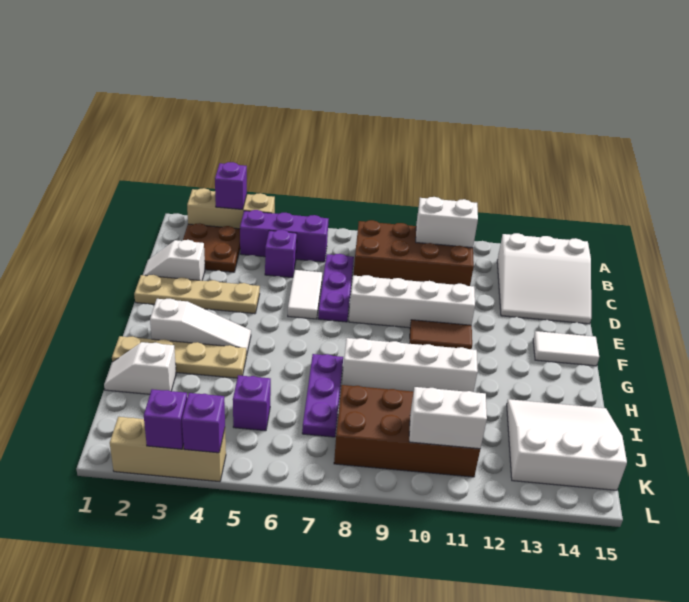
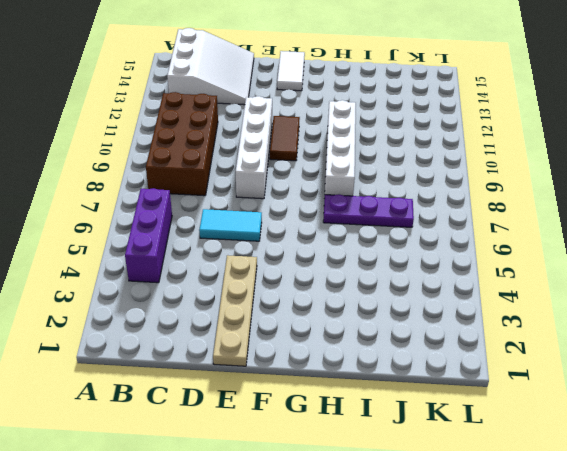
cyan 1x2 tile [199,209,262,241] -> white 1x2 tile [288,270,322,319]
none -> tan 1x3 brick [187,188,275,229]
none -> brown 2x2 plate [183,223,240,272]
none -> purple 1x1 brick [265,230,297,278]

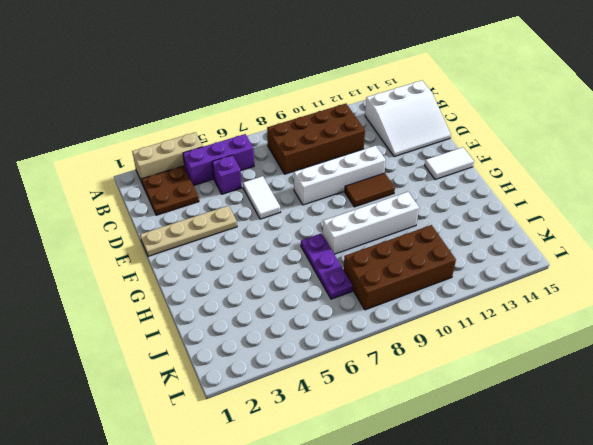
none -> purple 1x3 plate [318,254,354,322]
none -> white 1x2 slope [143,240,205,281]
none -> white 1x3 slope [150,299,251,356]

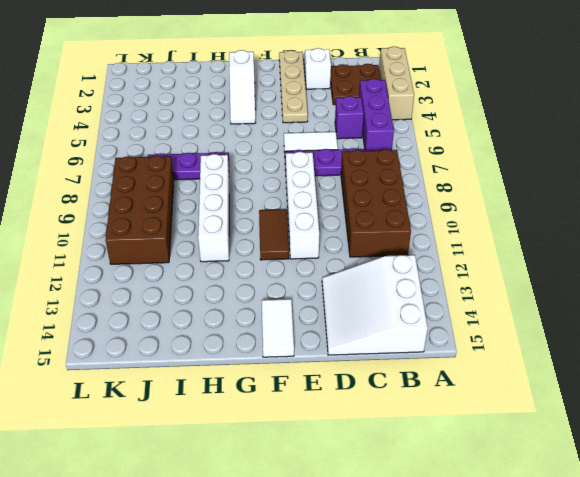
none -> tan 1x4 plate [112,336,246,378]
none -> white 1x2 slope [104,342,176,394]
none -> white 3x3 slope [507,399,627,490]

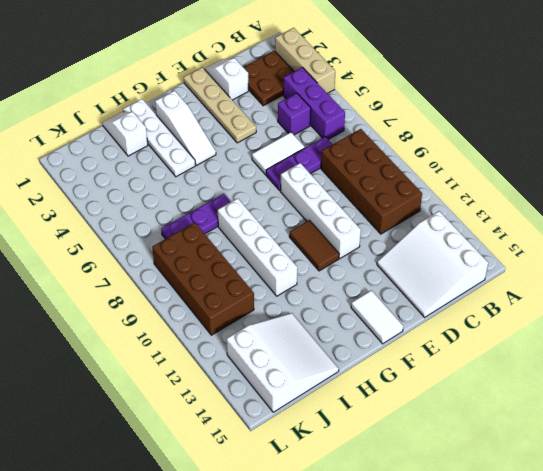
white 1x4 plate [123,99,195,177] -> tan 1x4 plate [112,336,246,378]
none -> purple 1x1 brick [233,375,271,431]
none -> tan 1x3 brick [110,417,226,482]
none -> purple 1x1 brick [215,162,247,210]

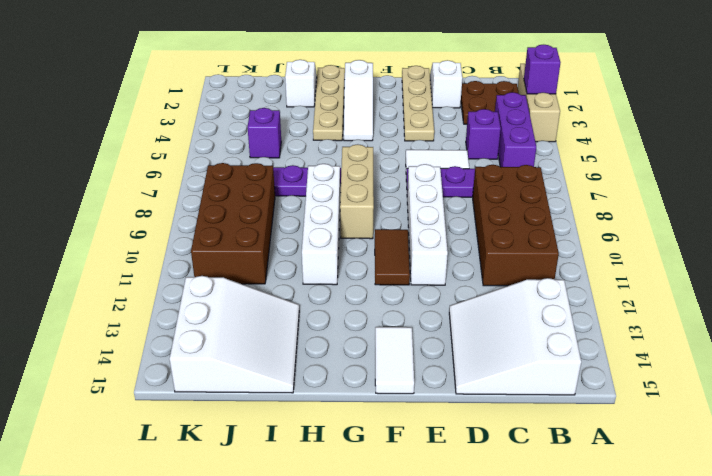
tan 1x3 brick [340,144,374,239] -> tan 1x3 brick moved to [110,417,226,482]
none -> white 1x2 brick [416,197,478,248]
none -> white 1x2 brick [409,387,487,449]
none -> purple 1x1 brick [144,389,187,449]

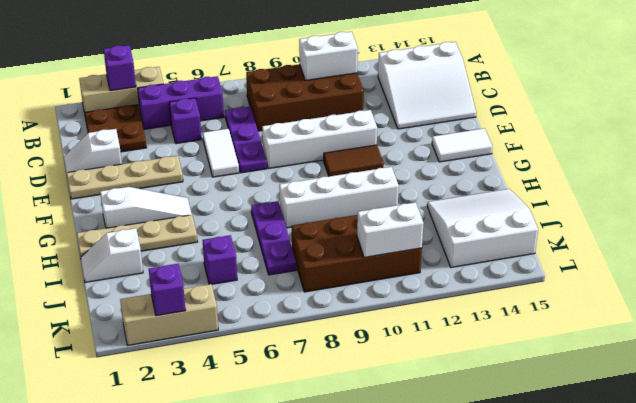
none -> purple 1x1 brick [182,393,225,453]

